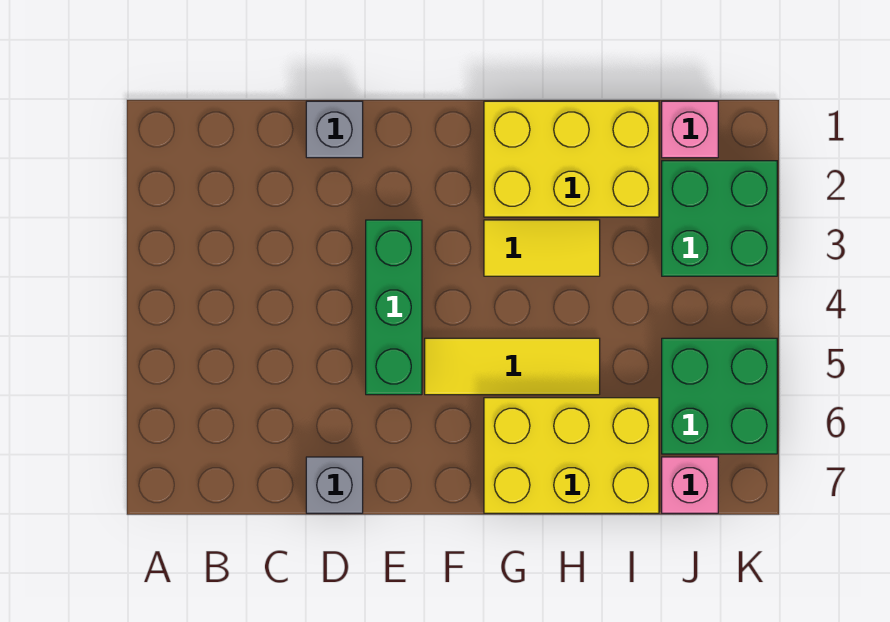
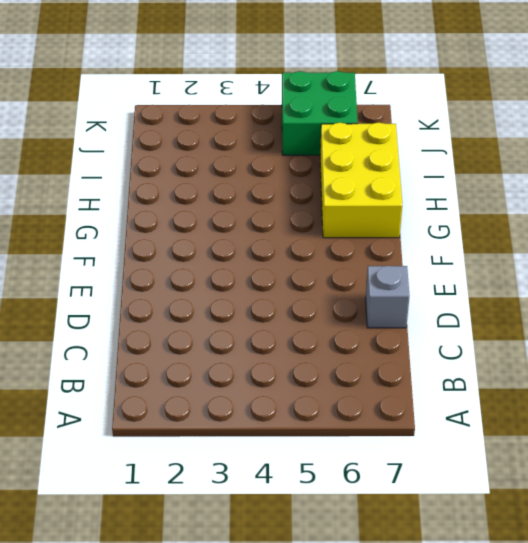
none -> grey 1x1 brick [306,101,363,158]
none -> green 1x3 brick [366,220,422,395]

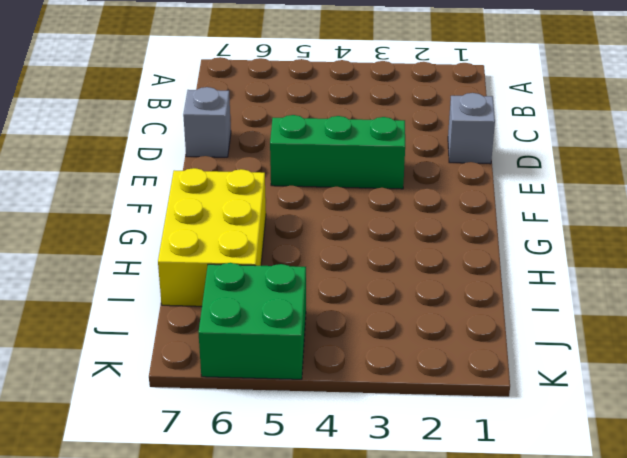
none -> yellow 1x3 tile [425,338,600,395]
none -> yellow 2x3 brick [484,101,659,217]

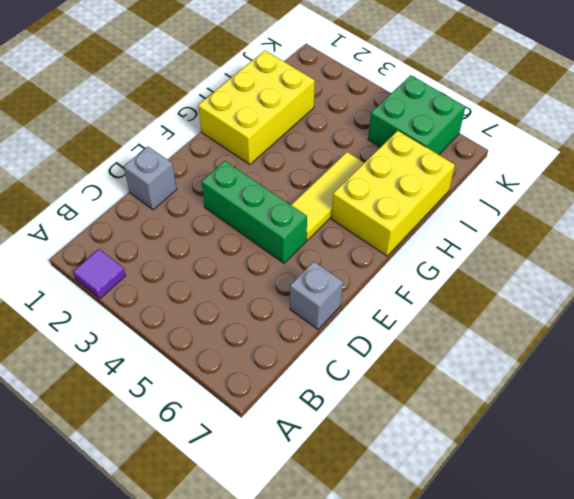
purple 1x1 tile [73,249,126,298] -> none
none -> yellow 1x2 tile [484,220,600,276]
none -> pink 1x1 brick [662,101,718,158]

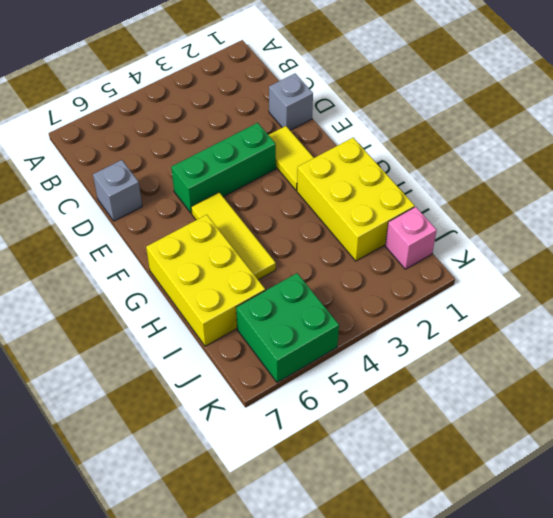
yellow 1x2 tile [269,126,314,191] -> yellow 1x2 tile moved to [484,220,600,276]
none -> green 2x2 brick [662,161,777,276]
none -> pink 1x1 brick [662,457,718,513]

